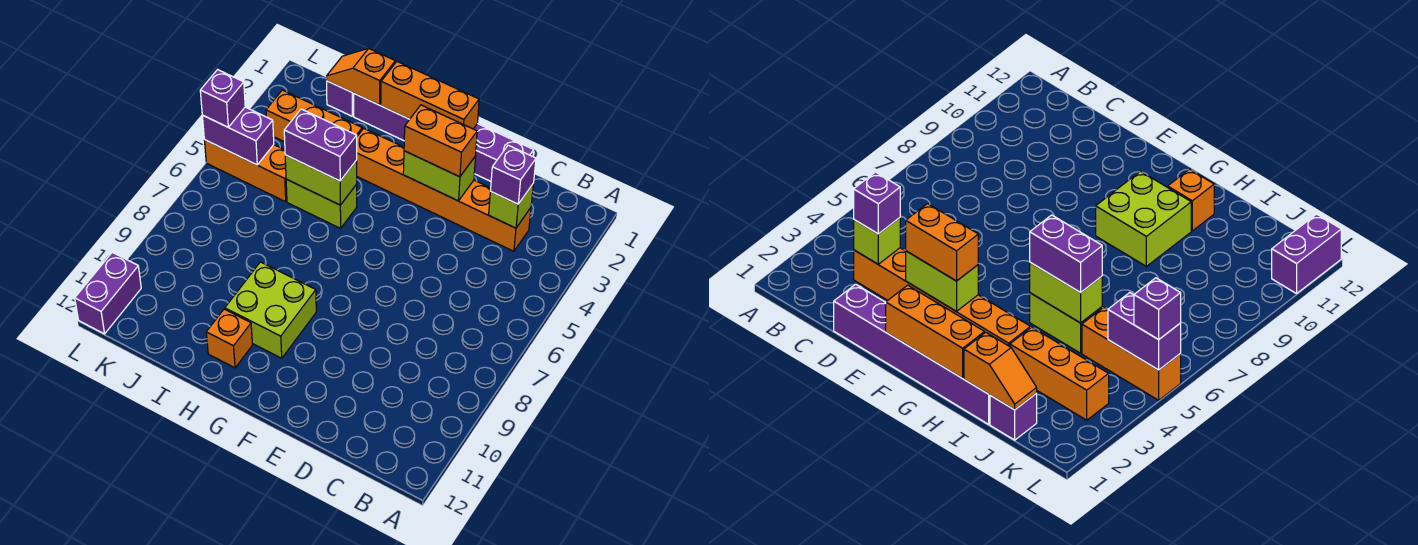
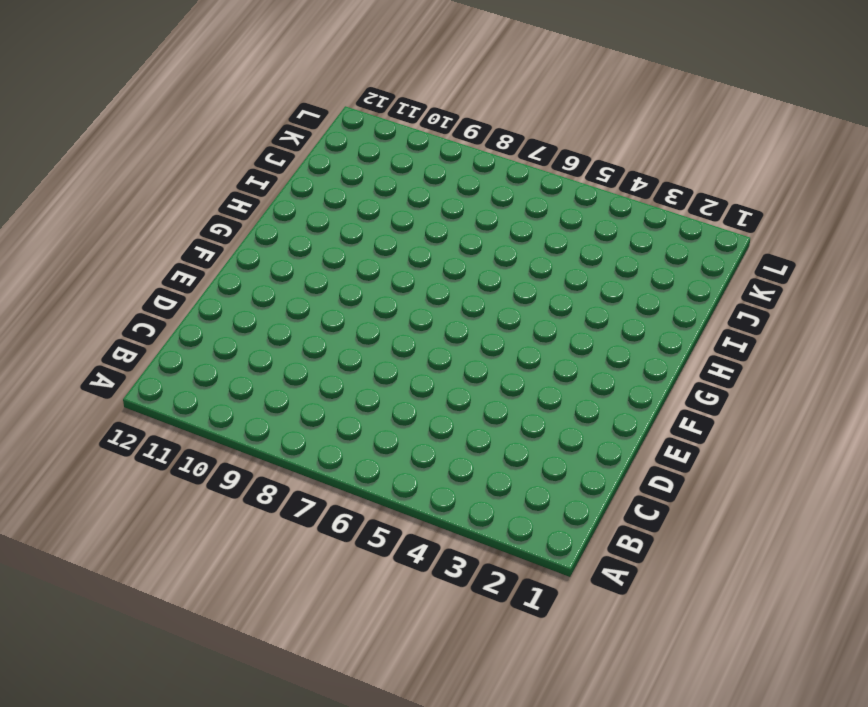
none -> orange 1x6 brick [357,128,531,251]
none -> purple 1x6 brick [354,94,534,181]
none -> lime 2x2 brick [225,262,316,358]

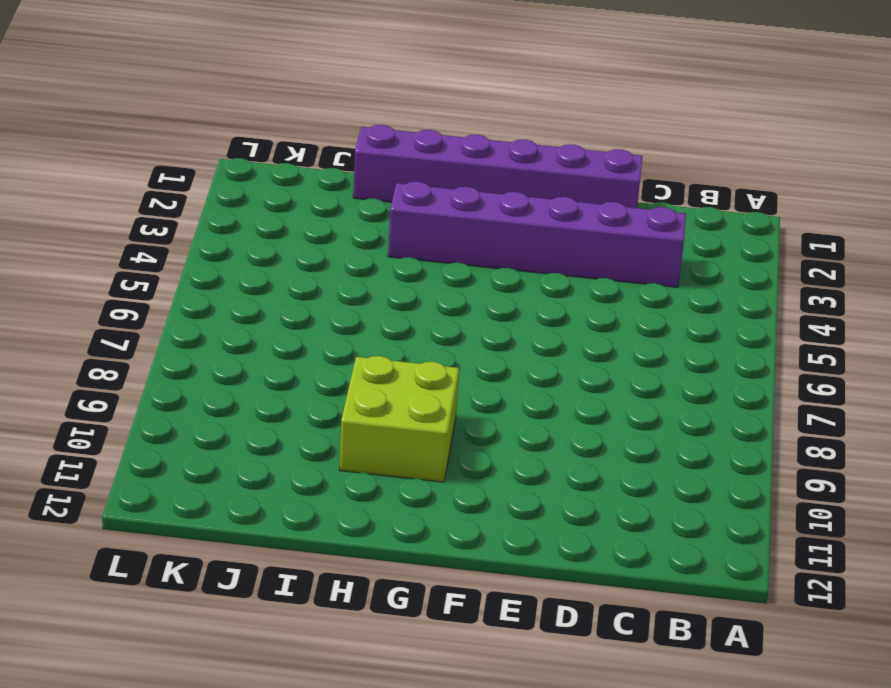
purple 1x6 brick [388,182,686,287] -> orange 1x6 brick [357,128,531,251]
none -> lime 1x2 brick [286,179,357,228]
none -> orange 1x1 brick [206,309,253,368]
none -> orange 1x3 brick [266,90,362,142]

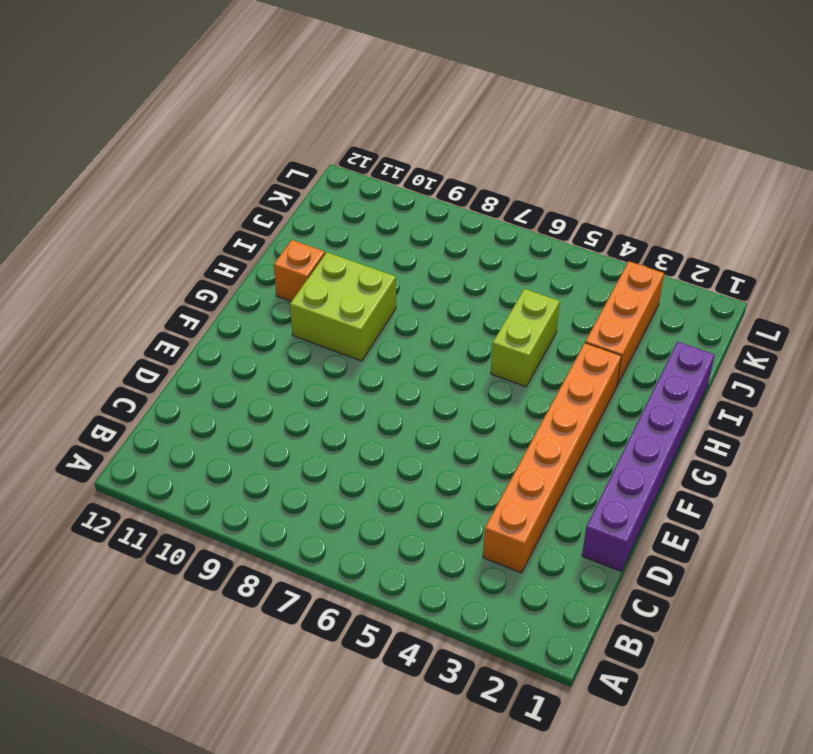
none -> purple 1x1 brick [327,81,354,116]
none -> orange 1x3 brick [204,140,287,202]
none -> purple 1x2 brick [75,252,141,334]

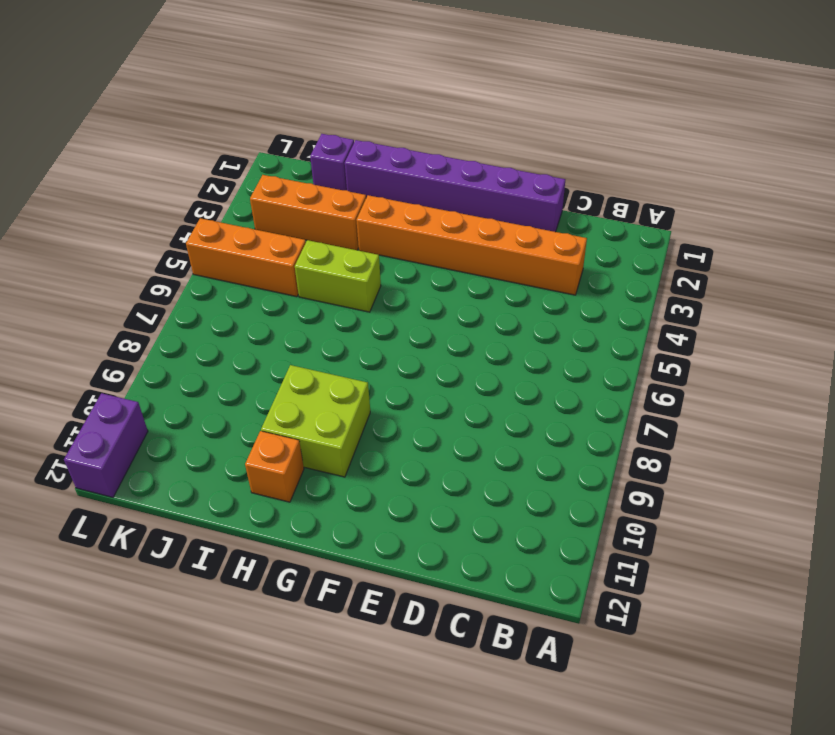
none -> lime 1x1 brick [489,183,534,228]
none -> lime 1x2 brick [403,151,476,201]
none -> orange 1x3 brick [381,62,479,129]

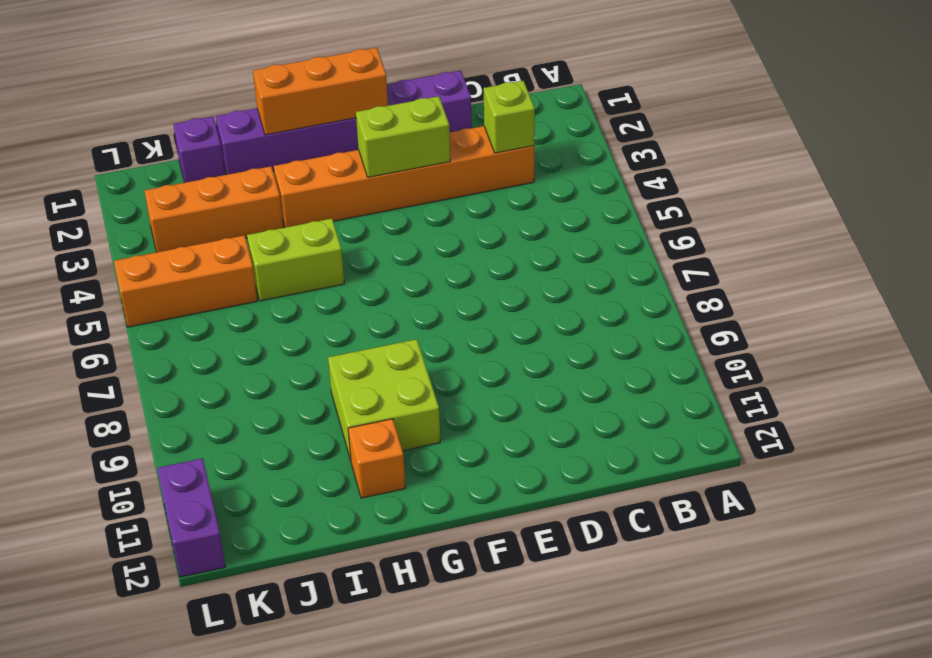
none -> lime 1x2 brick [285,155,357,205]
none -> orange 1x2 slope [326,48,395,105]
none -> purple 1x2 brick [202,107,274,165]

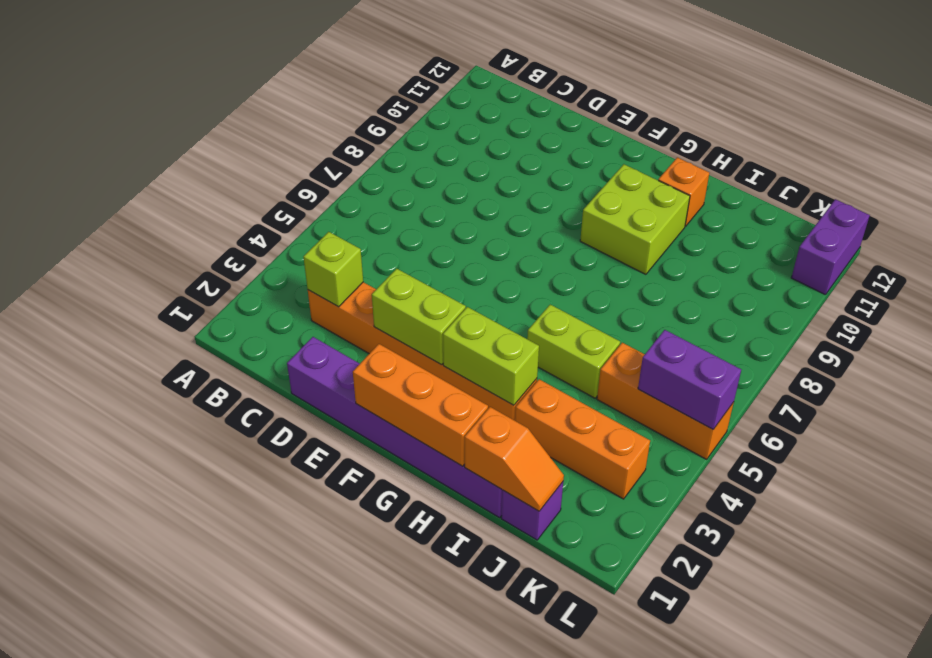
lime 1x2 brick [443,307,539,405] -> lime 1x2 brick moved to [285,155,357,205]
none -> purple 1x1 brick [490,145,536,204]
none -> orange 1x2 brick [404,105,477,177]
none -> purple 1x2 brick [284,109,357,181]

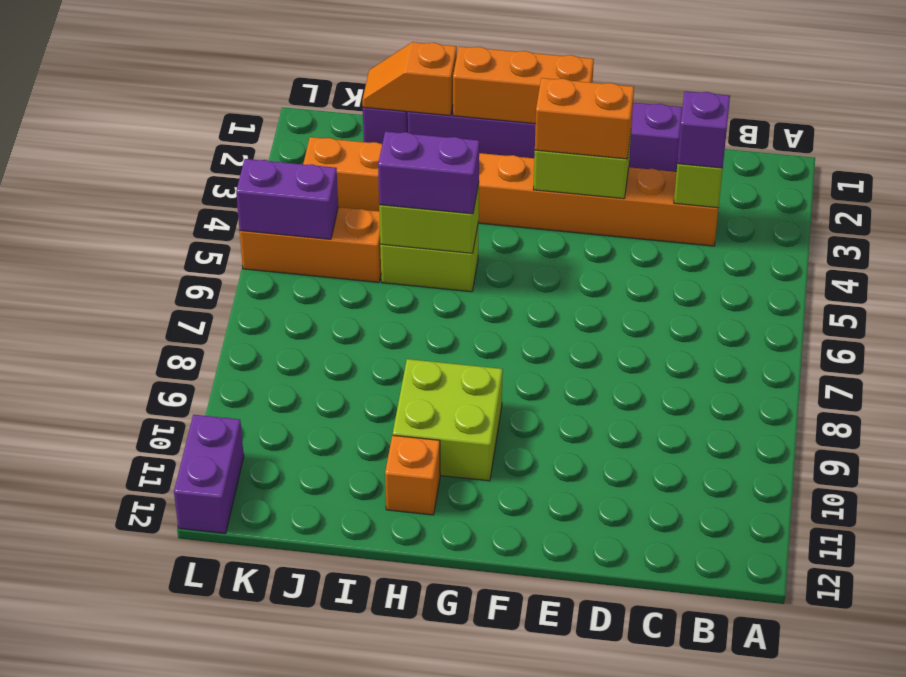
none -> purple 1x1 brick [200,70,245,127]

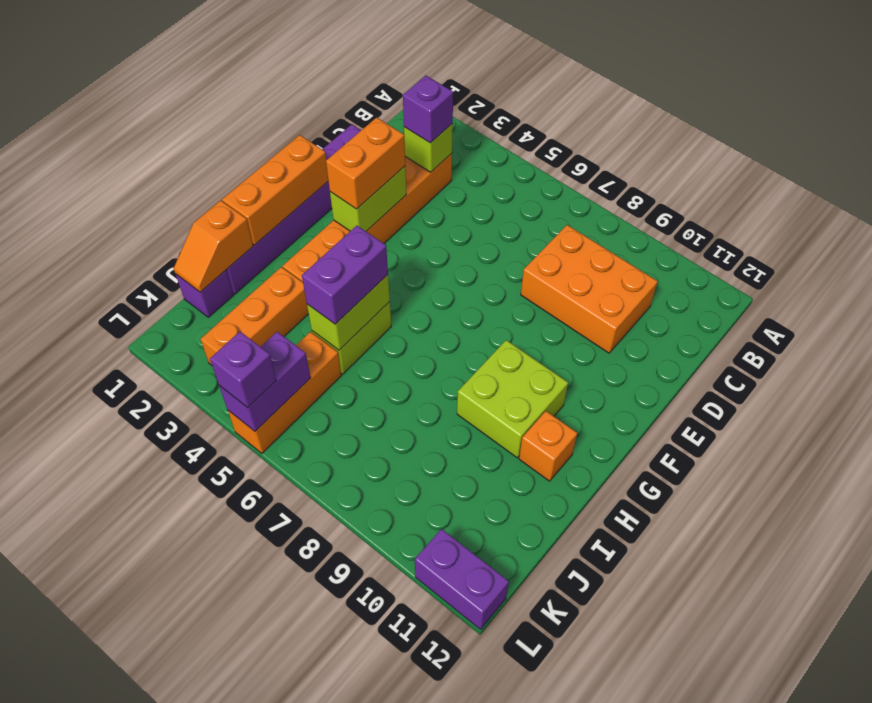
orange 2x3 brick [521,225,658,353] -> none

